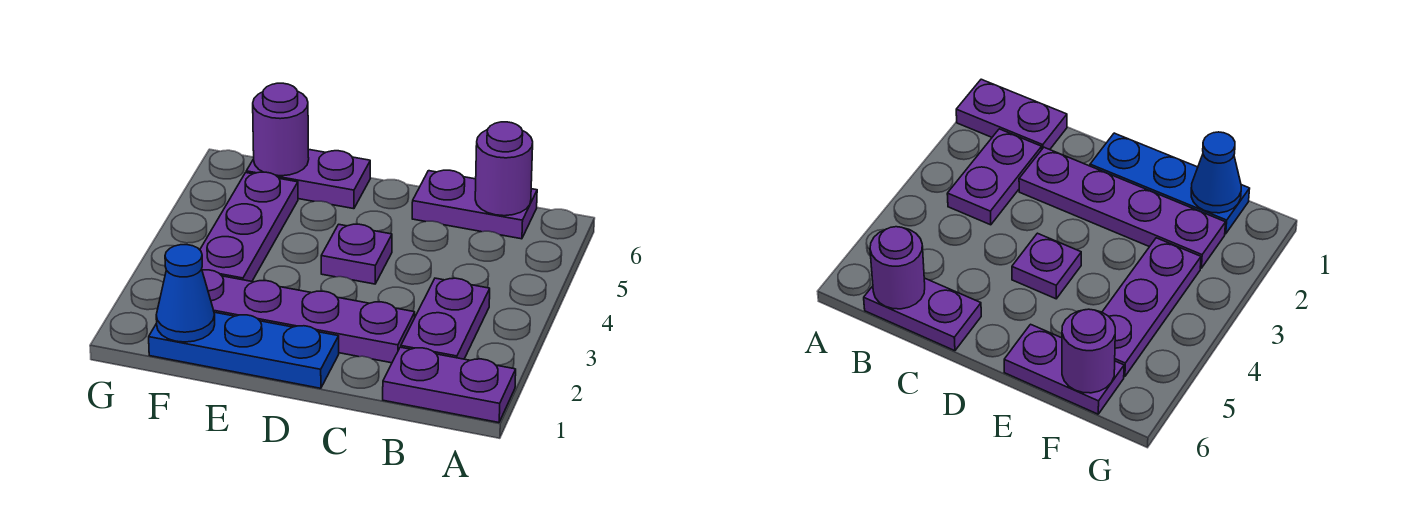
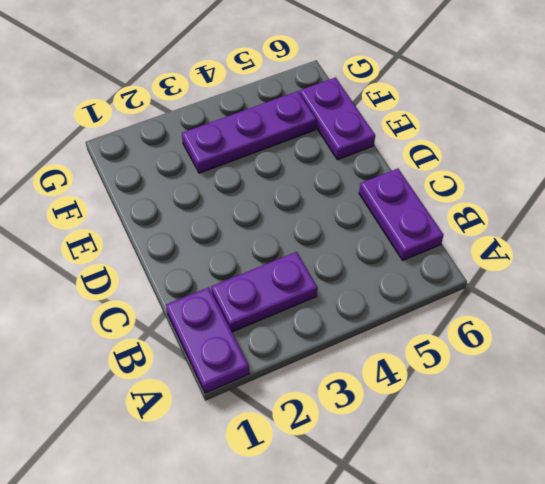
none -> purple 1x4 plate [202,270,415,363]
none -> blue 1x3 plate [149,312,339,388]

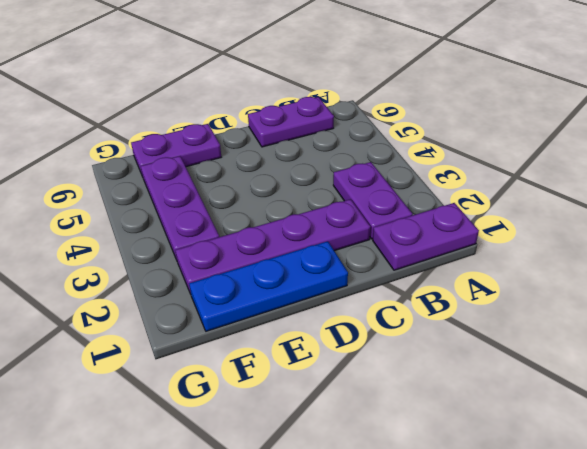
none -> purple 1x1 plate [321,224,392,284]
none -> purple 1x1 round brick [475,122,533,216]

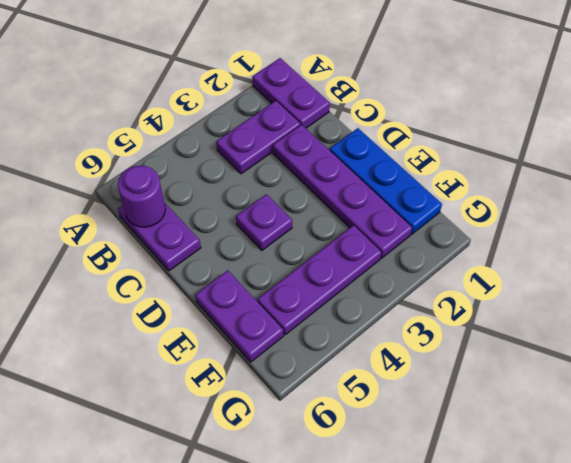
none -> blue 1x1 cone [156,245,215,342]
none -> purple 1x1 round brick [253,83,309,176]

